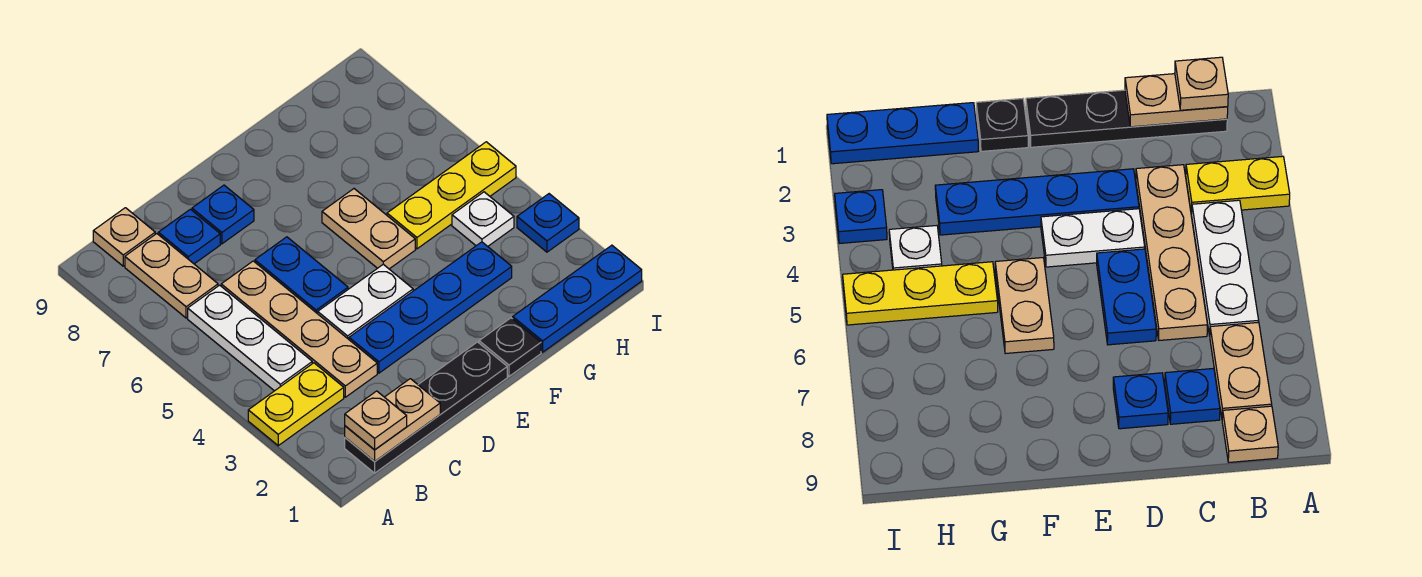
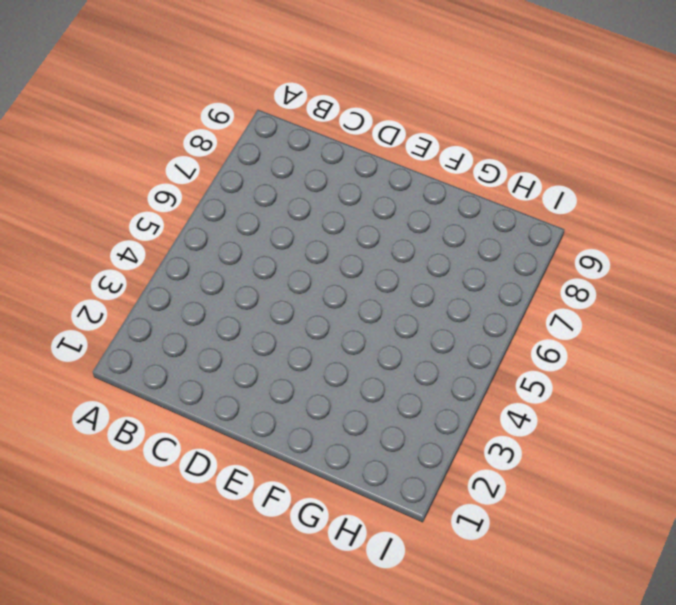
none -> yellow 1x2 plate [248,363,344,446]
none -> black 1x4 plate [345,342,507,473]
none -> white 1x3 plate [188,285,312,391]

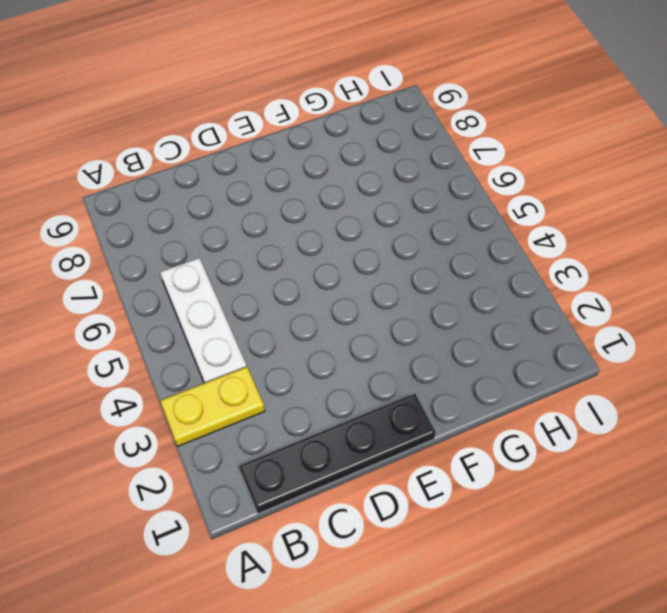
none -> tan 1x2 plate [125,234,218,318]
none -> tan 1x1 plate [93,208,155,266]
none -> tan 1x4 plate [221,261,377,397]

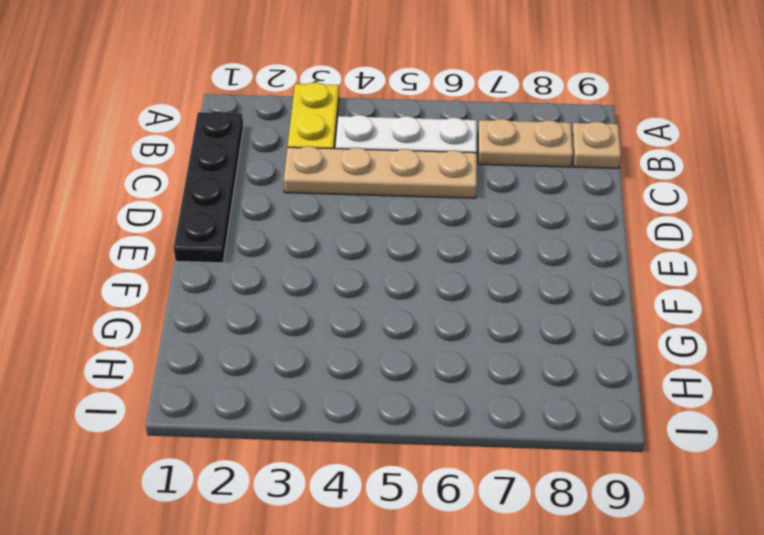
none -> blue 1x1 plate [158,209,220,264]
none -> blue 1x4 plate [349,242,512,373]
none -> white 1x2 plate [318,264,413,339]

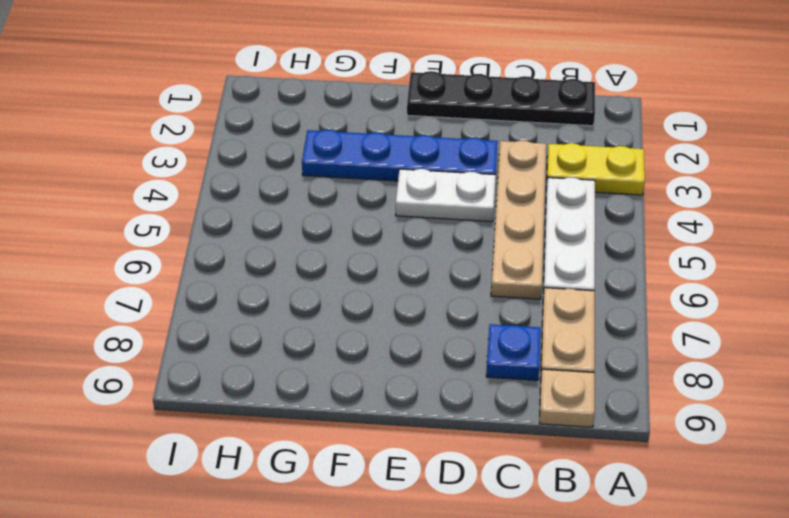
none -> blue 1x2 plate [255,237,348,314]
none -> blue 1x1 plate [192,185,254,244]
none -> black 1x1 plate [479,318,541,376]

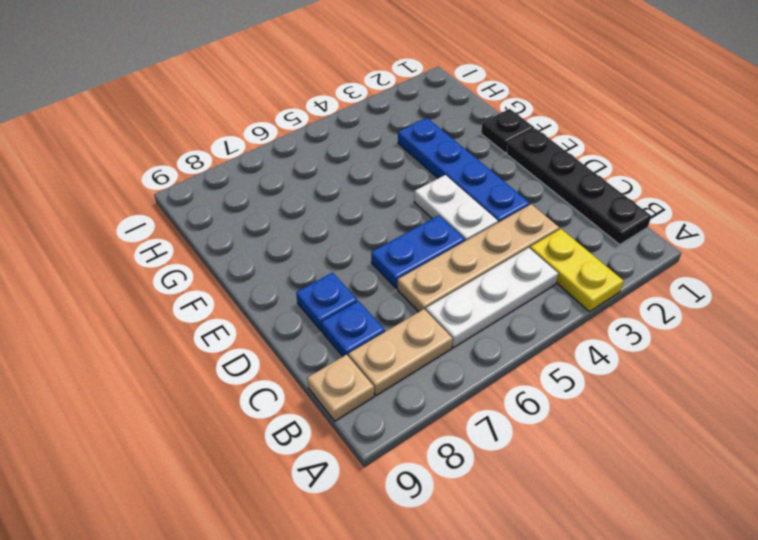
none -> tan 1x2 plate [322,189,415,269]
none -> blue 1x3 plate [513,245,642,352]
none -> yellow 1x3 plate [387,142,516,249]

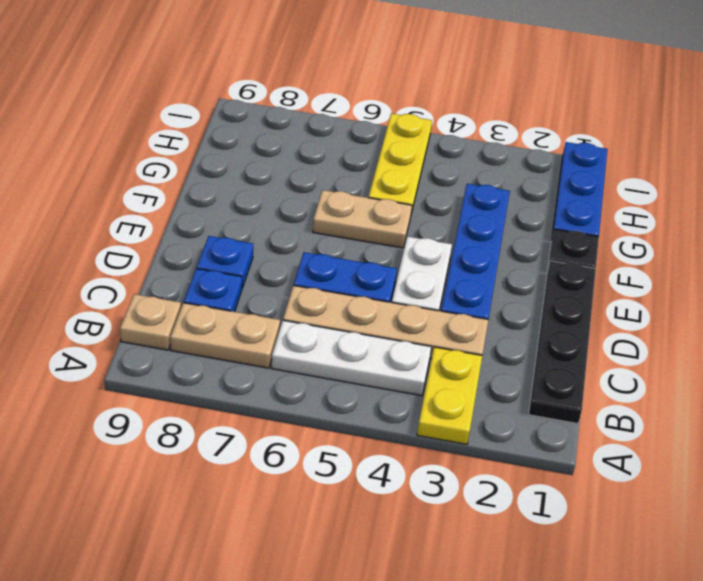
none -> white 1x1 plate [452,192,514,246]
none -> blue 1x1 plate [517,194,579,252]
none -> tan 1x2 plate [345,379,440,462]

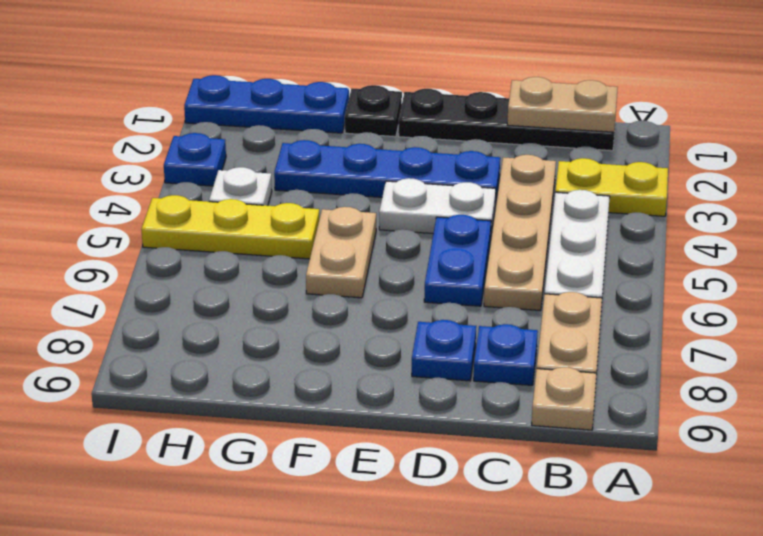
none -> tan 1x1 plate [345,391,407,450]

